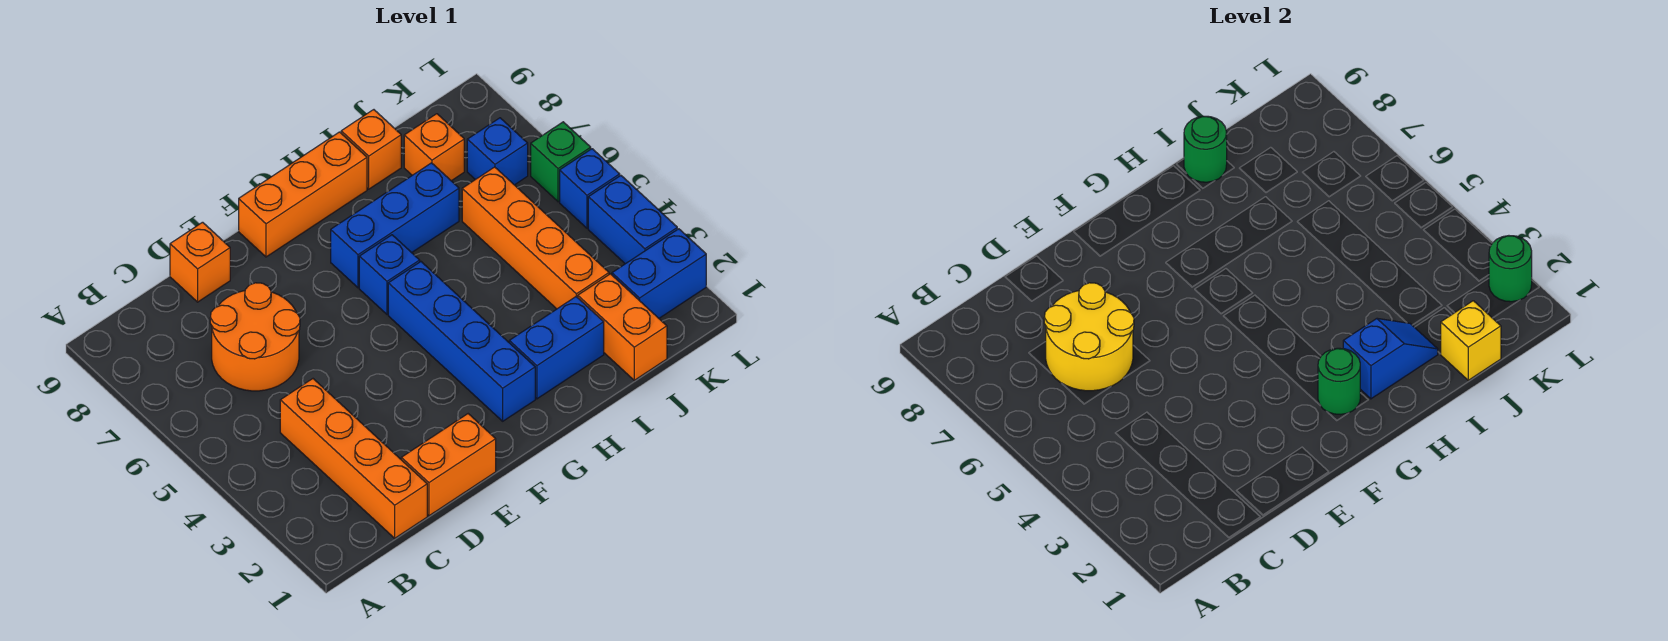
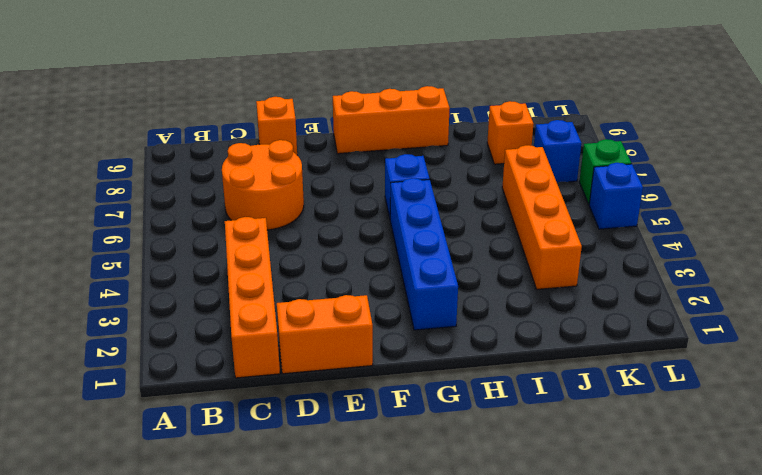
none -> blue 1x3 brick [331,163,459,288]
none -> blue 1x2 brick [509,297,604,399]
none -> orange 1x1 brick [341,110,401,189]

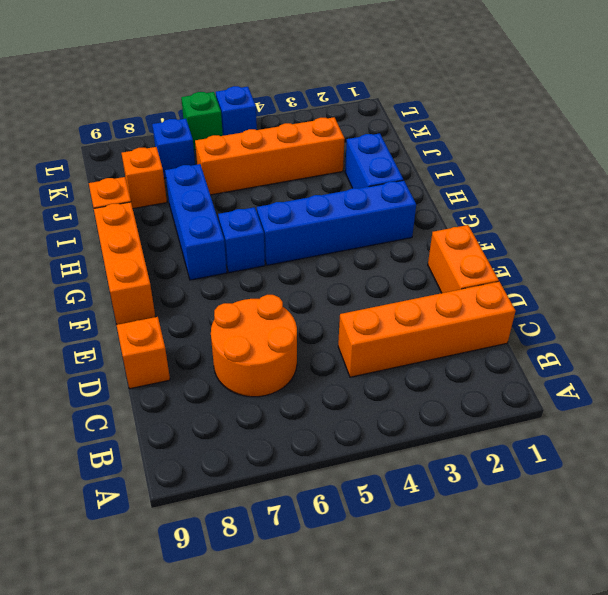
none -> orange 1x2 brick [578,274,667,380]
none -> blue 1x2 brick [612,229,706,318]
none -> blue 1x2 brick [588,176,677,264]

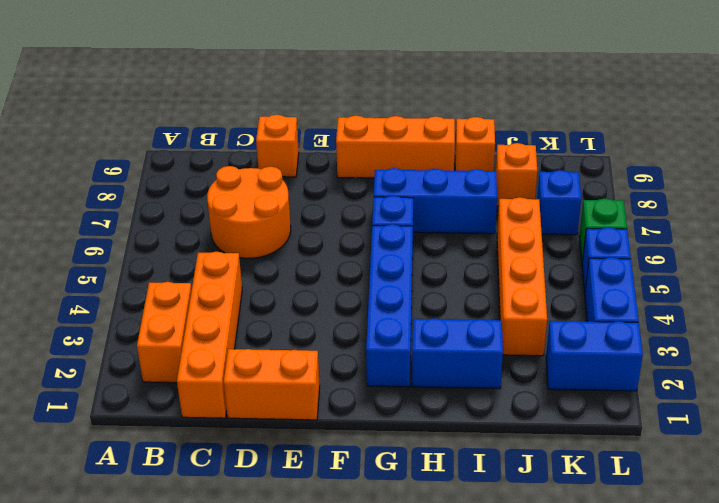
orange 1x2 brick [137,282,192,383] -> orange 1x2 brick moved to [578,274,667,380]
none -> yellow 2x2 round brick [1044,283,1134,391]
none -> green 1x1 round brick [1318,348,1360,415]
none -> blue 1x2 slope [1343,318,1438,399]

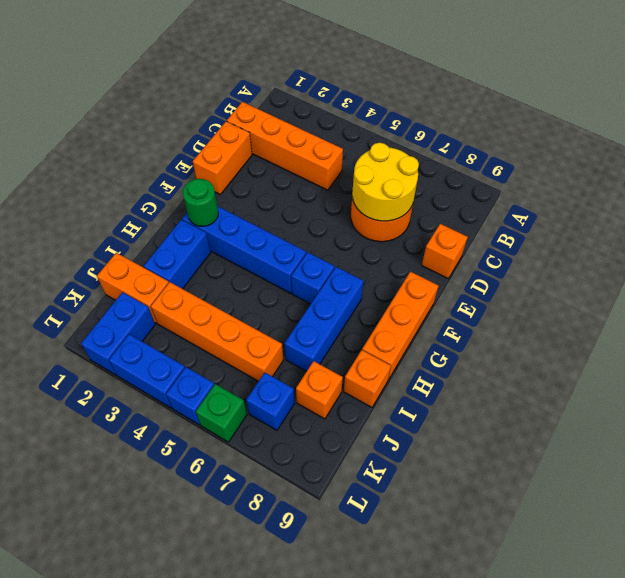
none -> blue 1x2 slope [1343,318,1438,399]
none -> green 1x1 round brick [1184,116,1227,182]
none -> yellow 1x1 brick [1441,301,1501,380]

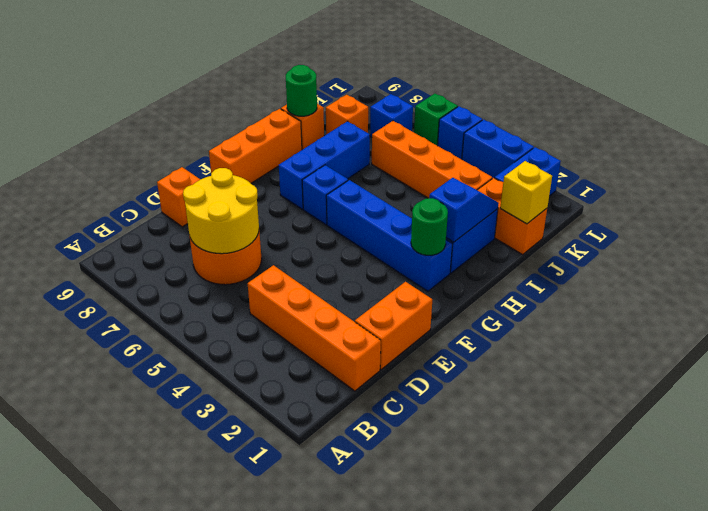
none -> green 1x1 round brick [1489,236,1532,302]

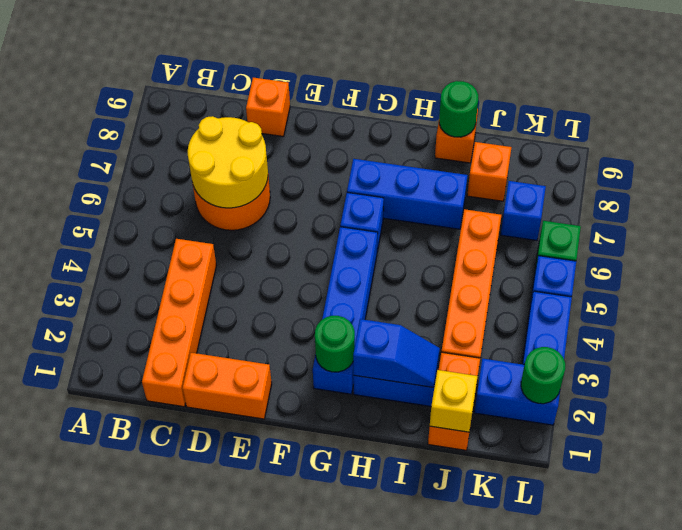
none -> orange 1x3 brick [239,132,367,257]

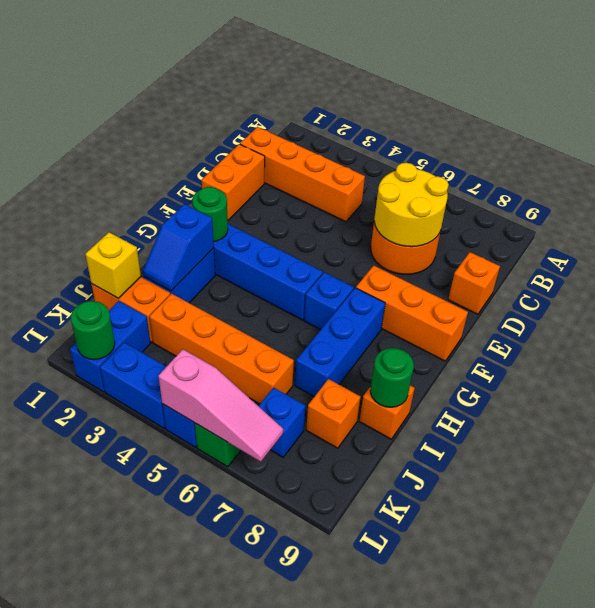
orange 1x3 brick [356,266,468,361] -> orange 1x3 brick turned to [239,132,367,257]
pink 1x3 slope [159,349,283,462] -> none

